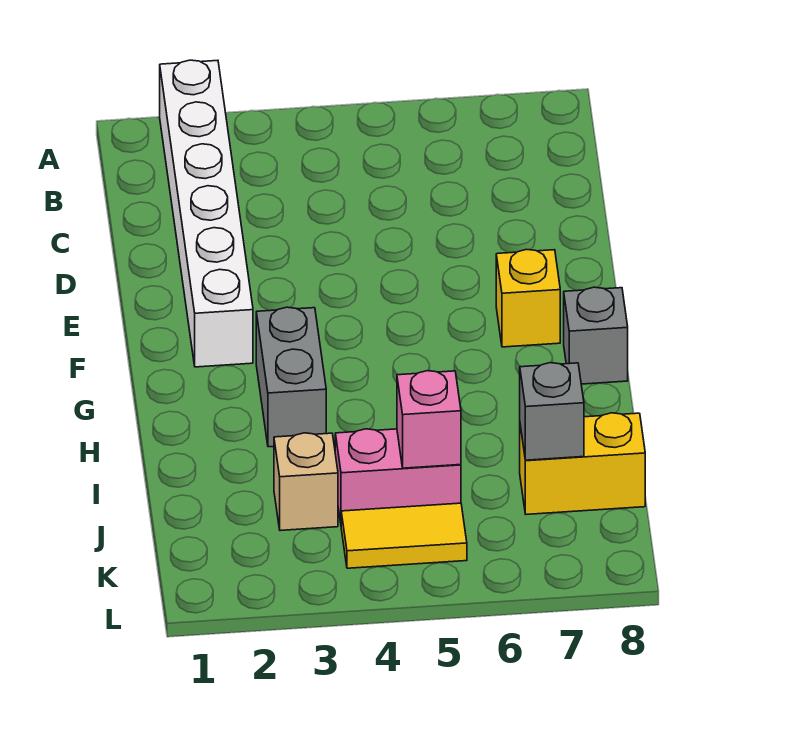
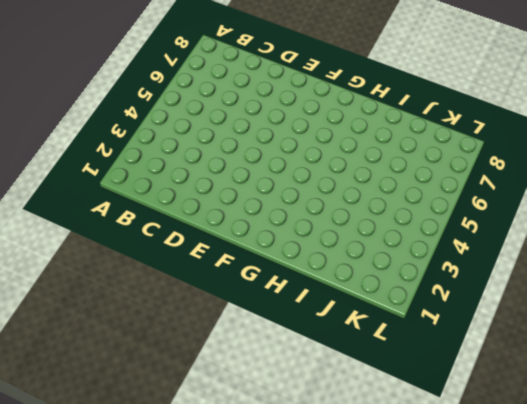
none -> white 1x6 brick [160,60,253,367]
none -> yellow 1x1 brick [496,249,560,347]

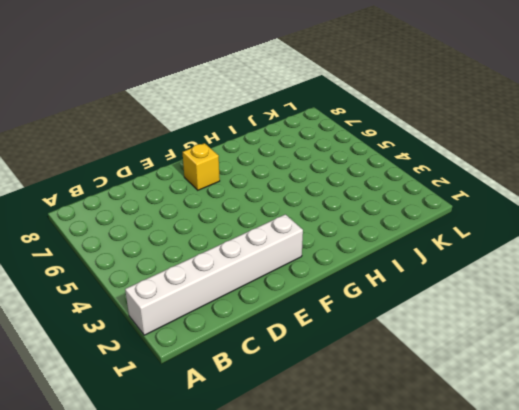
none -> grey 1x2 brick [256,307,326,447]
none -> grey 1x1 brick [564,287,628,384]

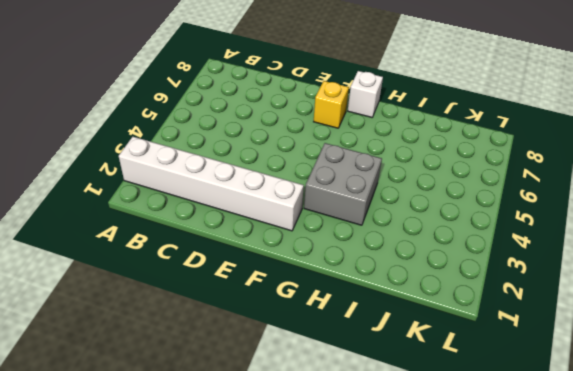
grey 2x2 brick [304,143,382,225] -> grey 1x2 brick [256,307,326,447]
white 1x1 brick [348,71,383,117] -> grey 1x1 brick [564,287,628,384]
none -> tan 1x1 brick [274,433,338,531]
none -> pink 1x2 brick [335,429,461,523]

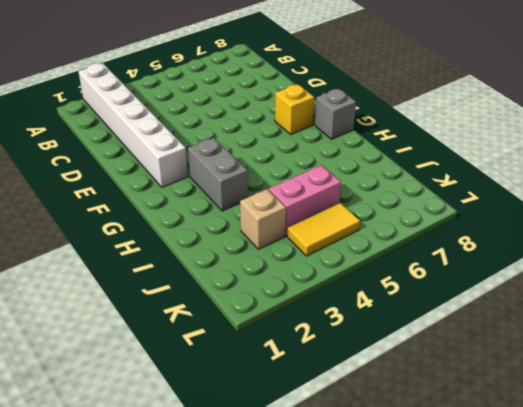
none -> yellow 1x2 brick [520,413,645,514]
none -> pink 1x1 brick [397,371,461,468]

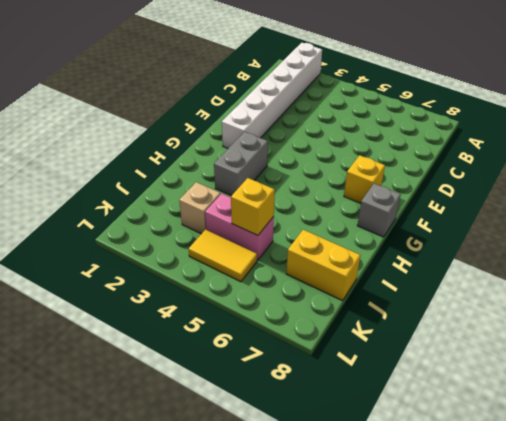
yellow 1x1 brick [231,178,275,235] -> pink 1x1 brick [397,371,461,468]
none -> grey 1x1 brick [520,363,584,460]

